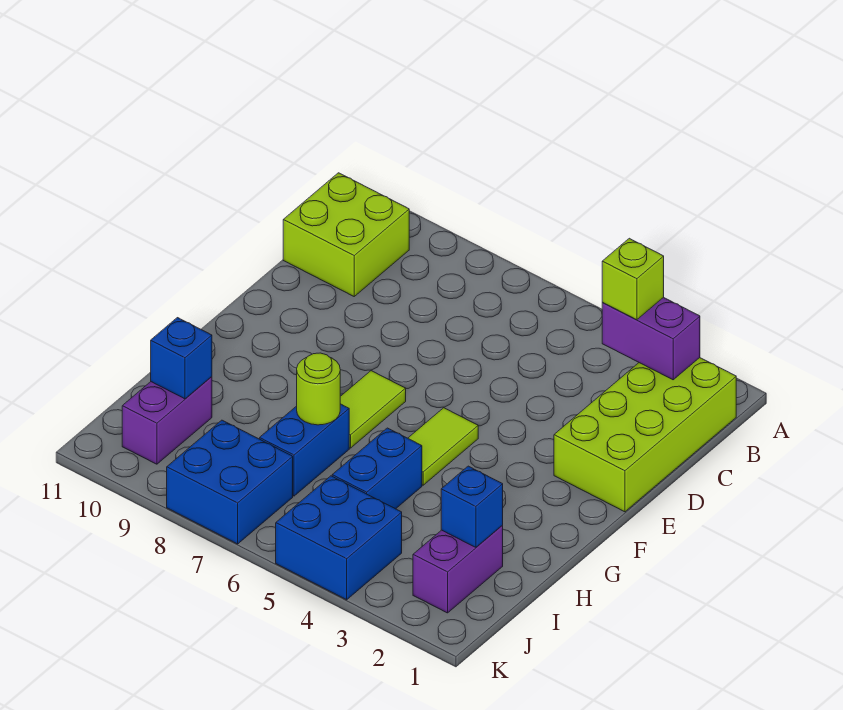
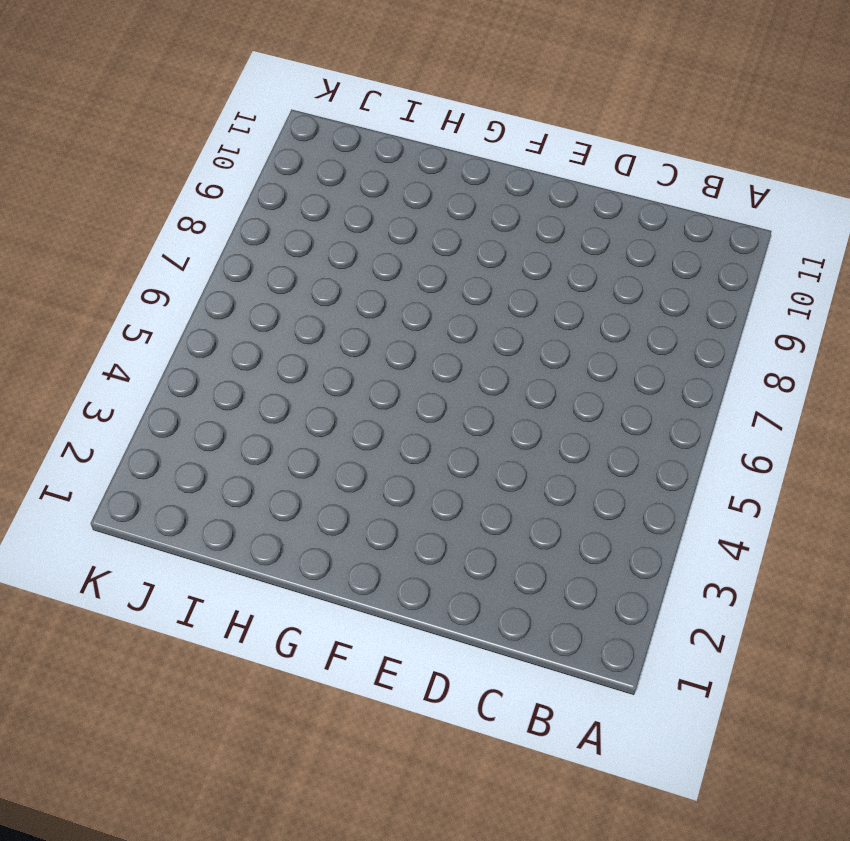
none -> lime 2x4 brick [554,358,736,512]
none -> lime 2x2 brick [283,173,409,296]
none -> lime 1x2 tile [408,408,478,485]

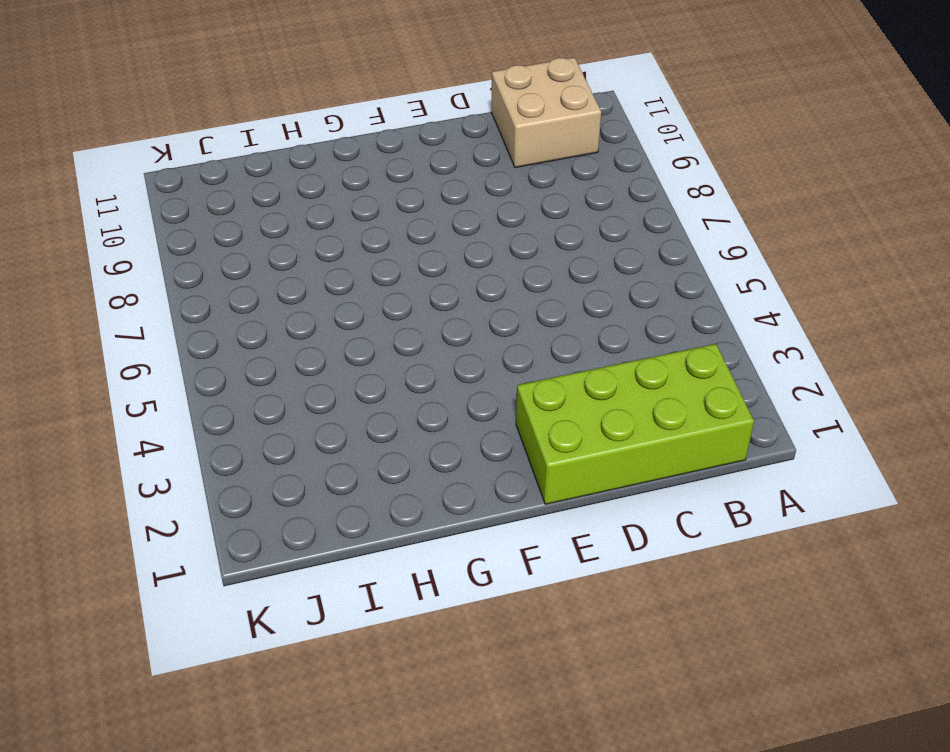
tan 2x2 brick [491,58,601,168] -> lime 2x2 brick [283,173,409,296]
none -> lime 1x2 tile [408,408,478,485]
none -> lime 1x2 tile [340,371,406,448]
none -> blue 1x2 brick [332,428,422,509]

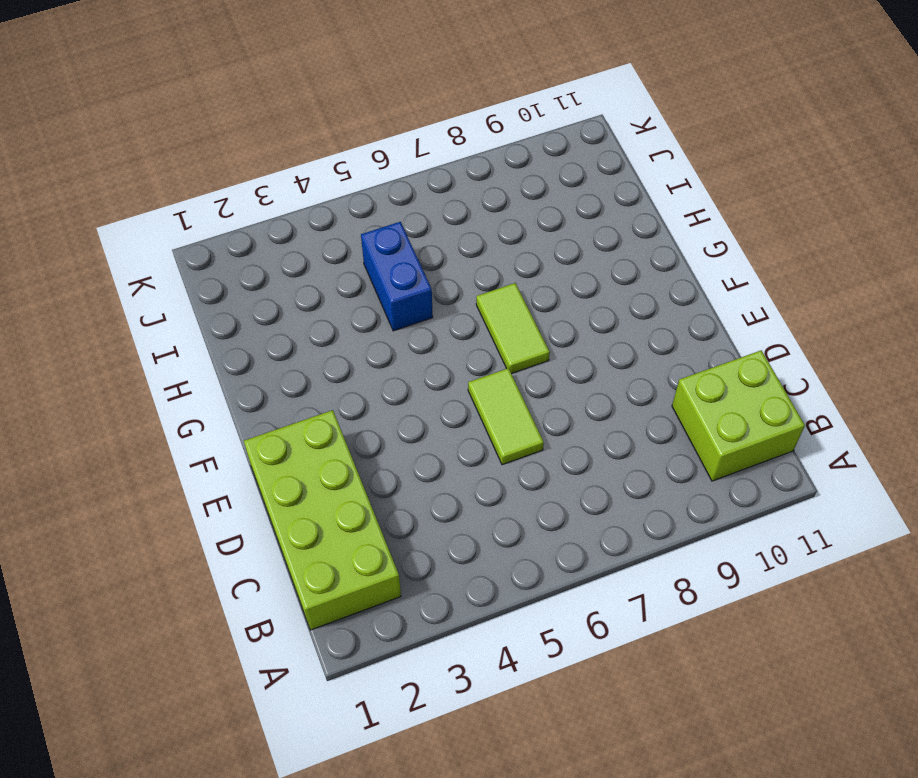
lime 1x2 tile [468,368,544,465] -> lime 1x2 tile moved to [408,408,478,485]
none -> blue 1x2 brick [260,404,349,496]
none -> purple 1x2 brick [413,526,503,613]
none -> purple 1x2 brick [122,377,212,464]

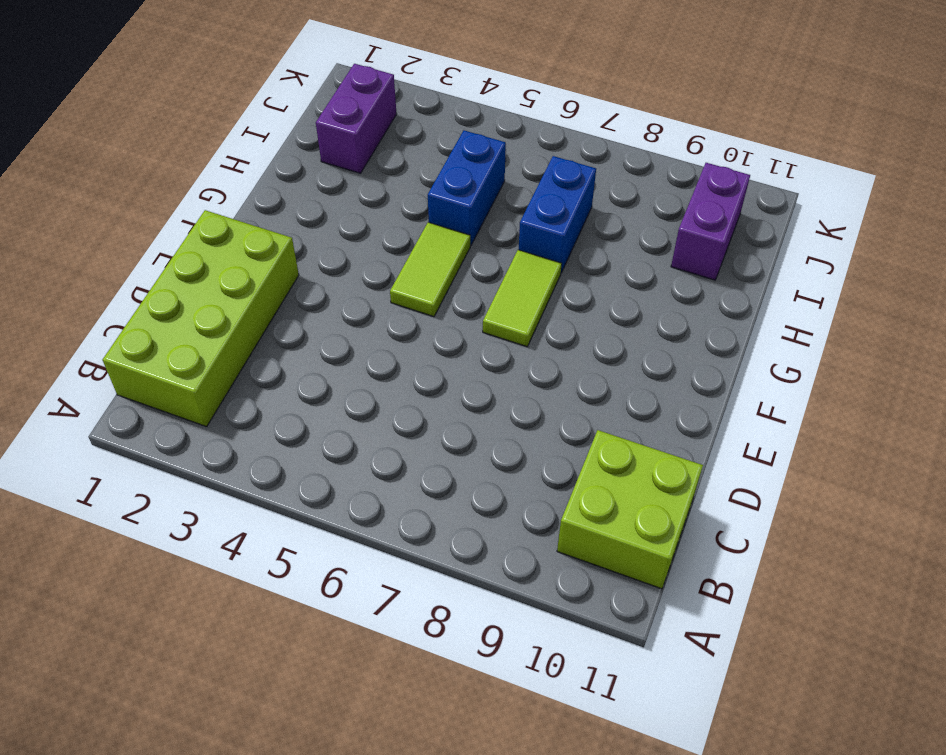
none -> blue 2x2 brick [276,476,402,600]
none -> blue 2x2 brick [167,420,293,544]
none -> purple 1x2 brick [602,297,700,380]

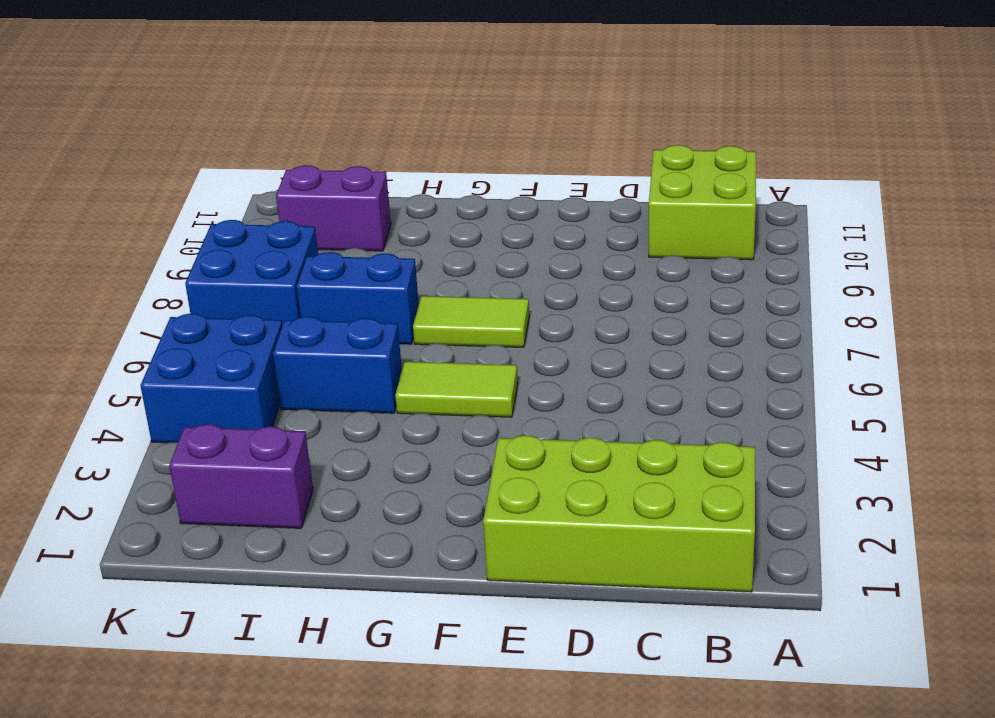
none -> purple 1x2 brick [602,297,700,380]
none -> lime 1x1 round brick [297,353,340,425]
none -> blue 1x1 brick [441,466,503,547]

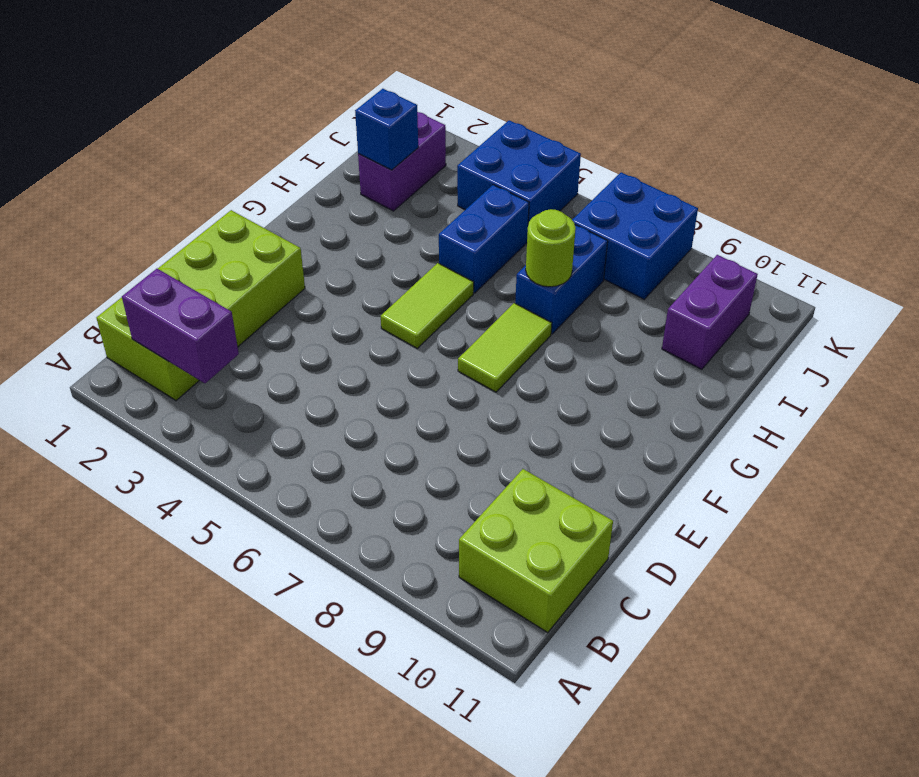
none -> blue 1x1 brick [151,318,212,399]
none -> lime 1x1 brick [602,238,664,320]

